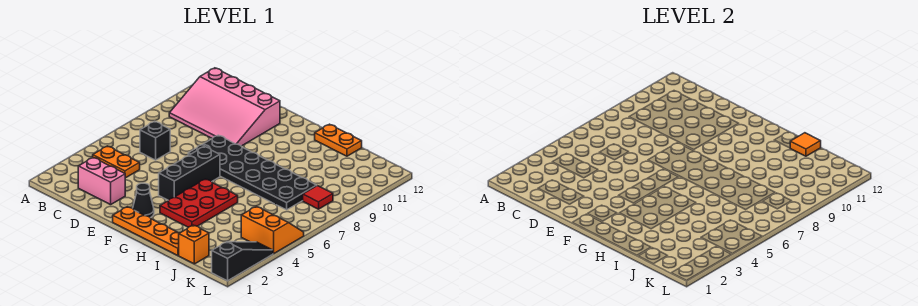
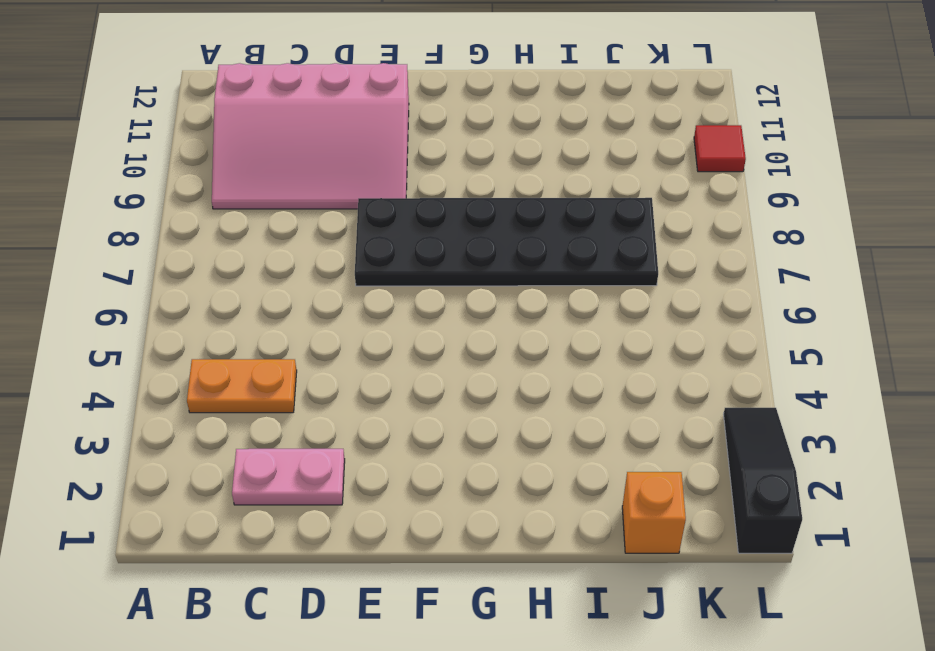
pink 1x2 plate [232,449,345,505] -> pink 1x2 brick [78,158,125,205]
red 1x1 tile [694,125,746,172] -> red 1x1 tile moved to [303,186,333,209]
none -> black 1x1 brick [140,121,170,160]
none -> orange 1x4 plate [113,207,179,256]
none -> black 1x1 cone [133,183,154,218]

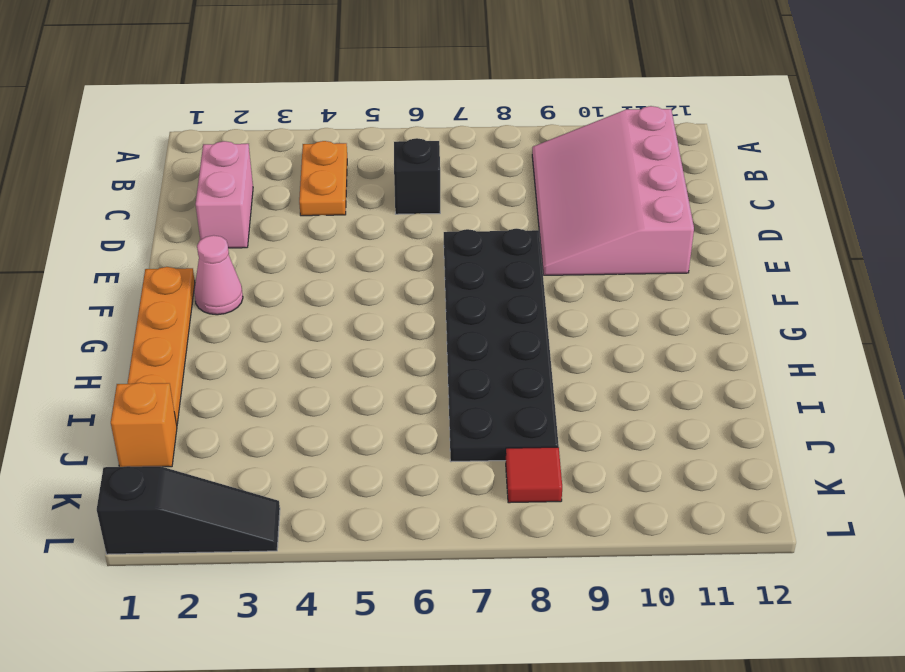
pink 1x1 cone [194,235,243,315] -> black 1x1 cone [133,183,154,218]
none -> black 1x3 brick [159,147,220,200]
none -> red 2x3 plate [160,179,238,227]
none -> orange 1x2 plate [315,124,362,156]

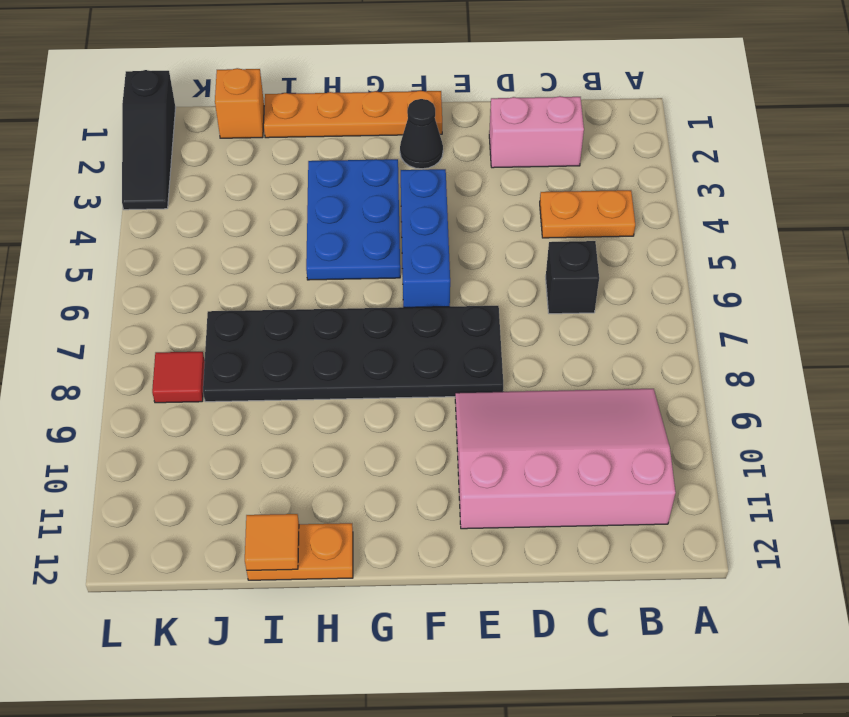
blue 1x3 brick [401,169,450,307] -> black 1x3 brick [159,147,220,200]
blue 2x3 plate [306,159,400,280] -> red 2x3 plate [160,179,238,227]
none -> orange 2x2 slope [241,206,304,254]

